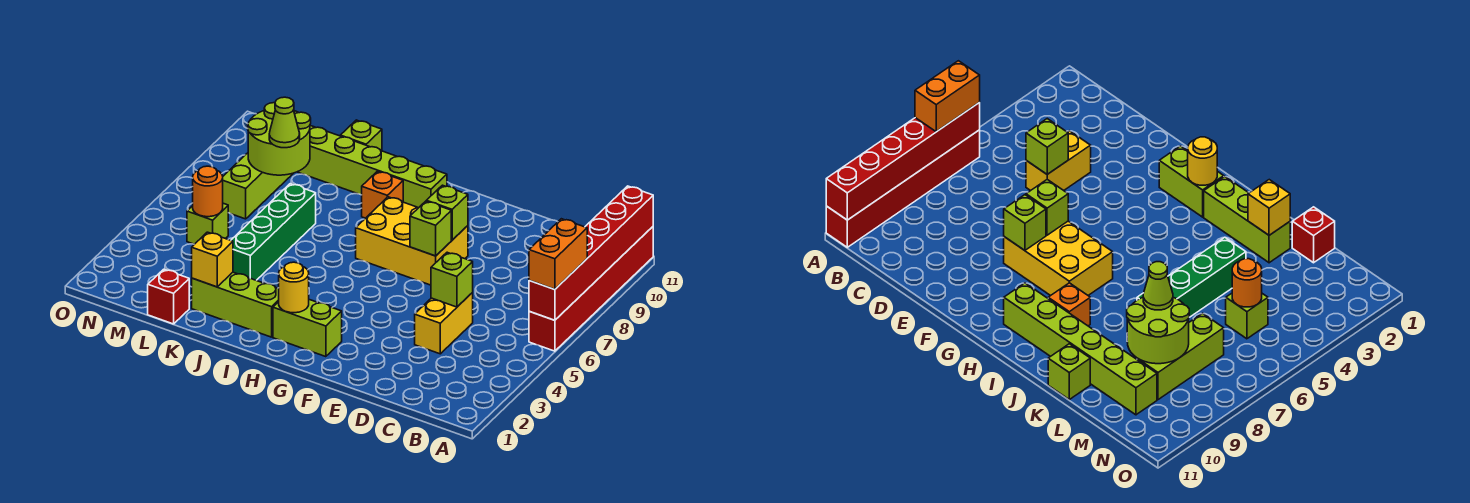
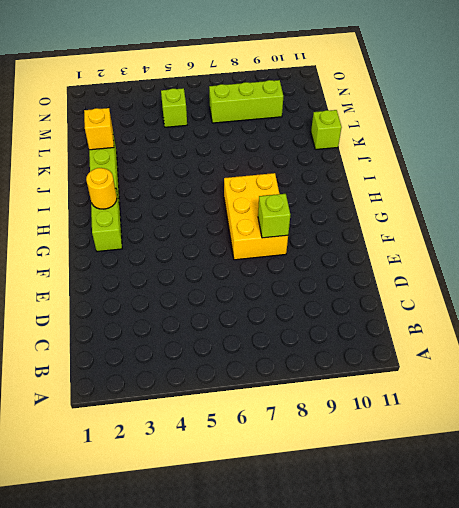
none -> red 1x6 brick [529,227,653,351]
none -> yellow 1x2 brick [415,293,473,354]
none -> lime 1x6 brick [298,126,447,208]

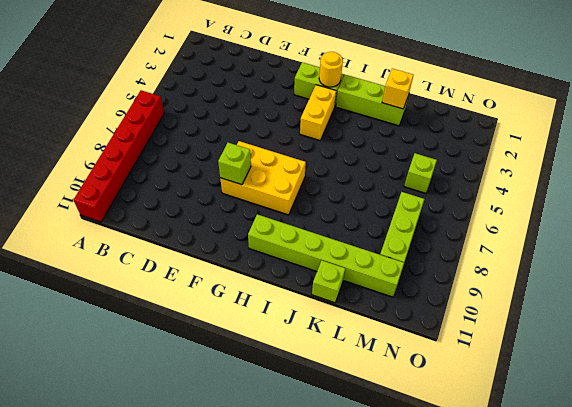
yellow 1x2 brick [300,85,336,140] -> yellow 1x2 brick moved to [415,293,473,354]
none -> orange 1x1 brick [362,171,403,218]
none -> green 1x4 brick [231,184,316,280]
none -> red 1x1 brick [148,269,189,324]

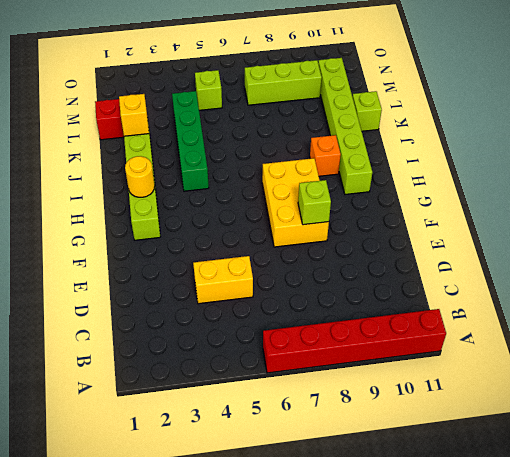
green 1x4 brick [172,91,209,191] -> green 1x4 brick turned to [231,184,316,280]
none -> red 1x6 brick [529,186,653,320]
none -> lime 1x1 brick [431,252,473,307]
none -> lime 1x1 brick [410,201,451,256]

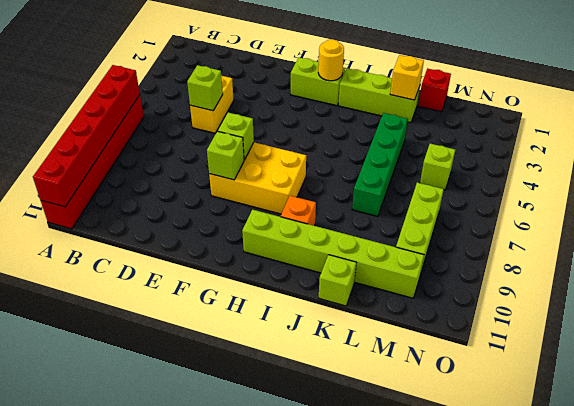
none -> lime 2x2 round brick [248,103,311,175]
none -> orange 1x1 round brick [193,166,223,217]
none -> orange 1x2 brick [529,219,587,289]

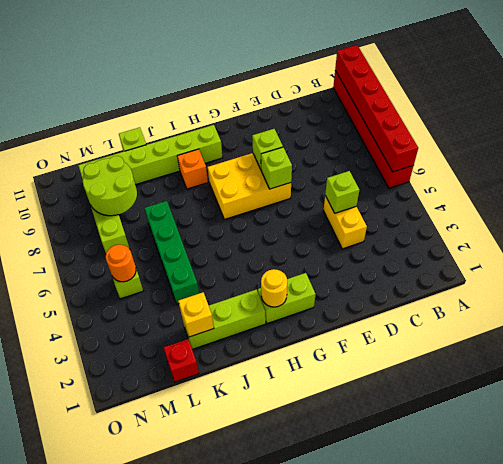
none -> orange 1x2 brick [529,219,587,289]
none -> lime 1x1 cone [269,97,300,148]

